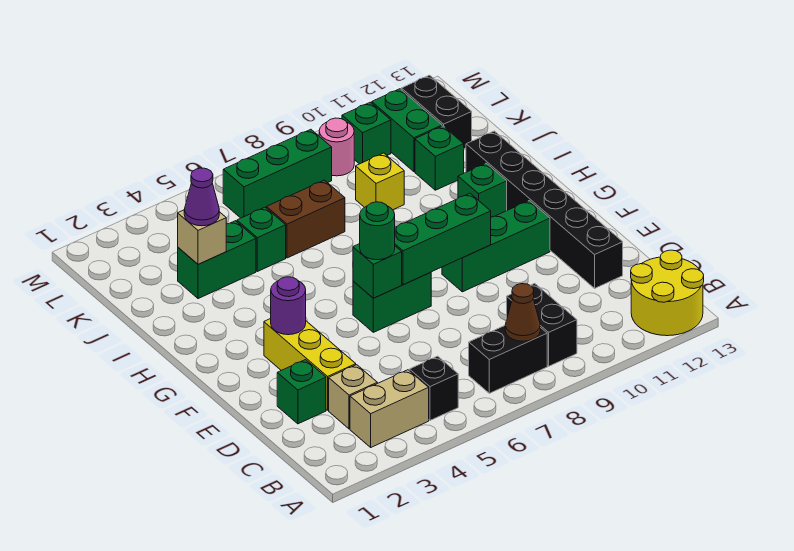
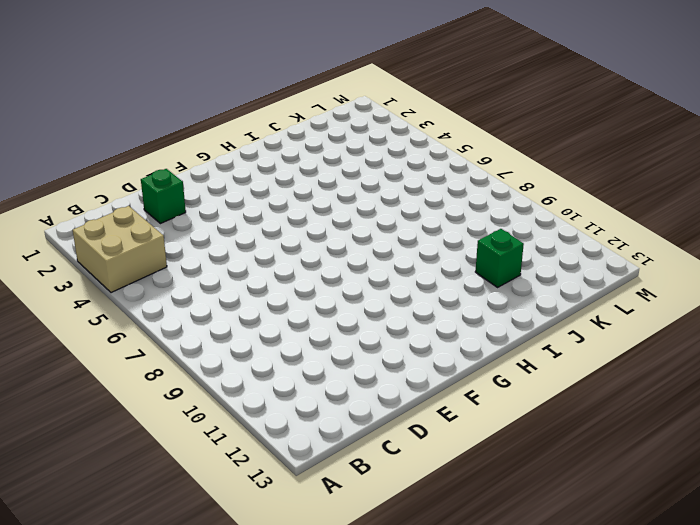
tan 2x2 brick [73,206,167,293] -> tan 1x2 brick [350,370,429,447]
none -> yellow 2x2 round brick [631,250,704,336]
none -> black 1x1 brick [409,356,458,420]
none -> black 1x2 brick [469,326,547,393]

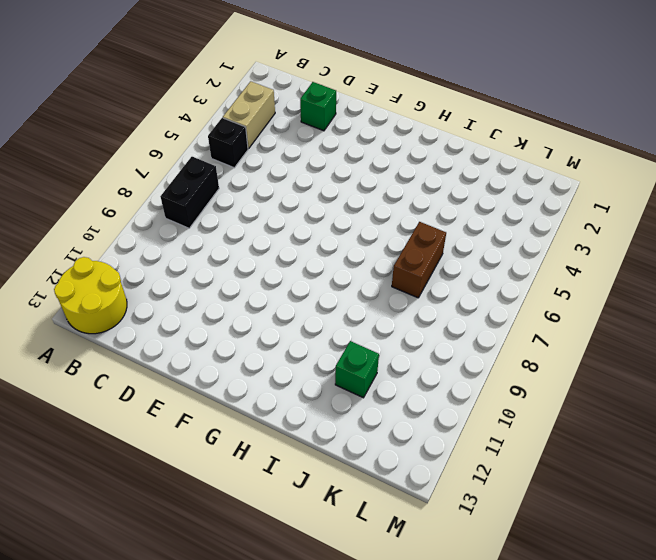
none -> black 1x2 brick [507,283,577,366]
none -> tan 1x1 brick [329,365,377,429]
none -> yellow 1x3 brick [264,319,356,410]

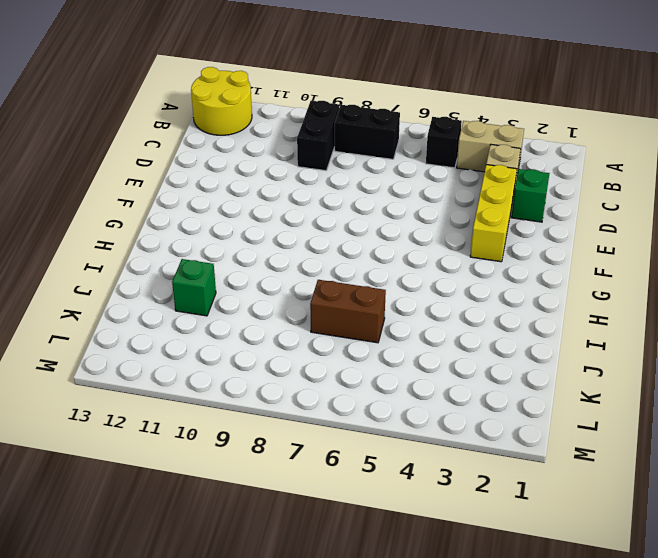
none -> black 1x6 brick [466,131,623,288]
none -> green 1x2 brick [353,272,431,332]
none -> green 1x3 brick [442,201,550,292]

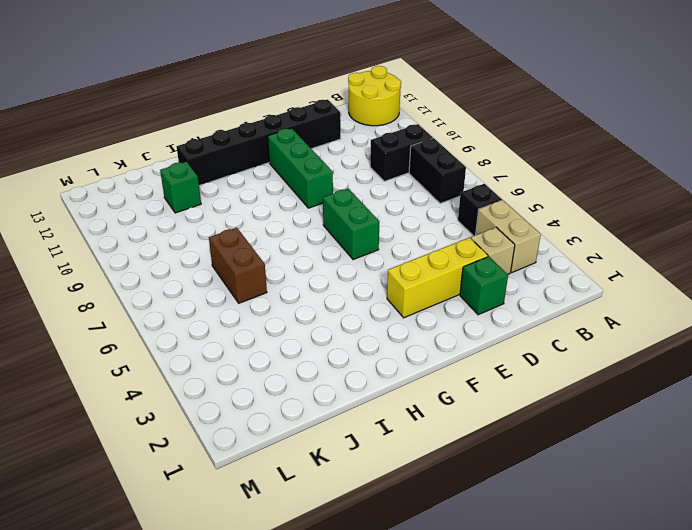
none -> green 1x1 brick [458,163,507,217]
none -> green 1x2 brick [178,221,256,299]
none -> green 1x1 brick [237,207,286,271]

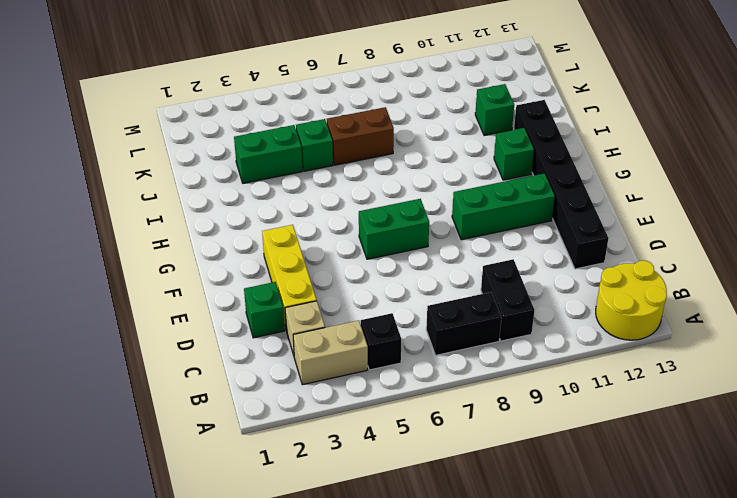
none -> yellow 1x1 brick [356,153,404,210]
none -> green 1x2 brick [372,89,442,172]
none -> black 1x2 brick [401,75,472,149]

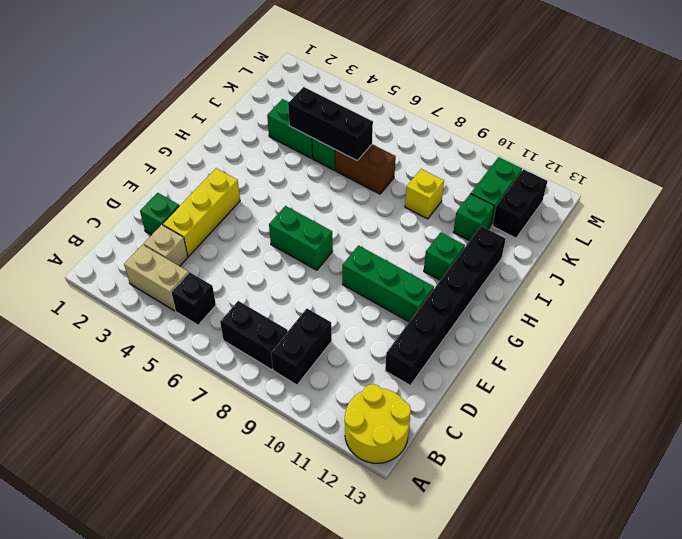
black 1x3 brick [288,87,373,160] -> none
none -> green 1x3 brick [223,129,332,218]
none -> pink 1x1 round brick [319,118,354,176]
none -> green 1x1 brick [342,102,391,164]

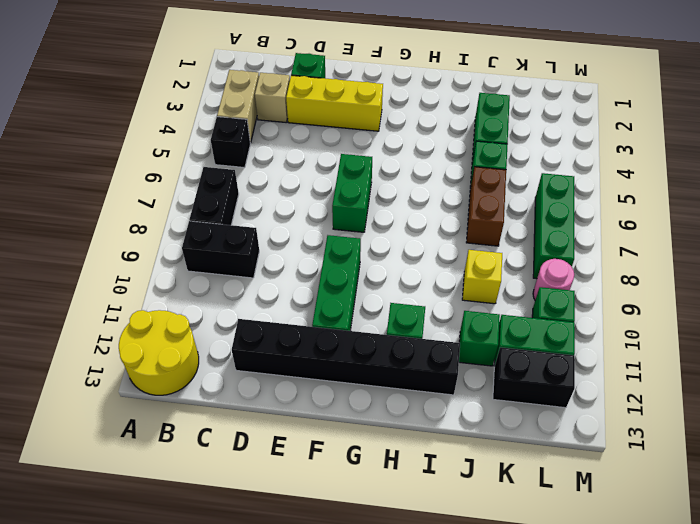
none -> brown 1x1 cone [505,284,540,341]
none -> purple 1x1 round brick [271,277,306,335]
none -> green 1x1 brick [353,244,402,298]

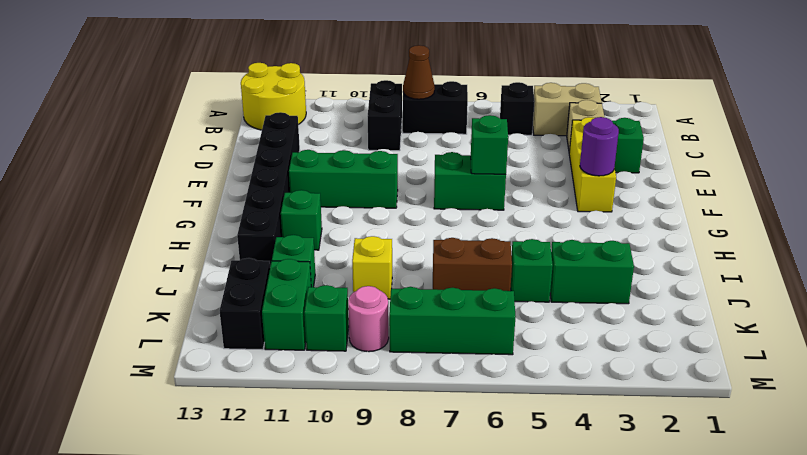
none -> green 1x3 brick [395,193,491,285]
none -> tan 1x1 brick [178,210,226,264]
none -> green 1x1 round brick [360,202,395,260]

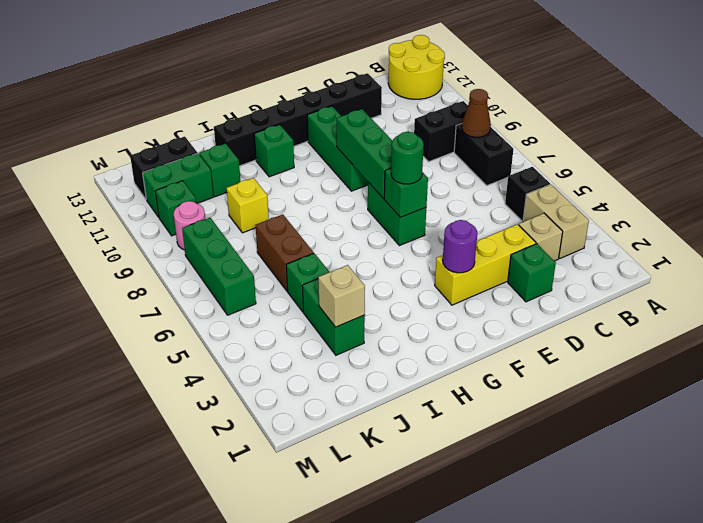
none -> purple 1x1 cone [184,168,219,226]

